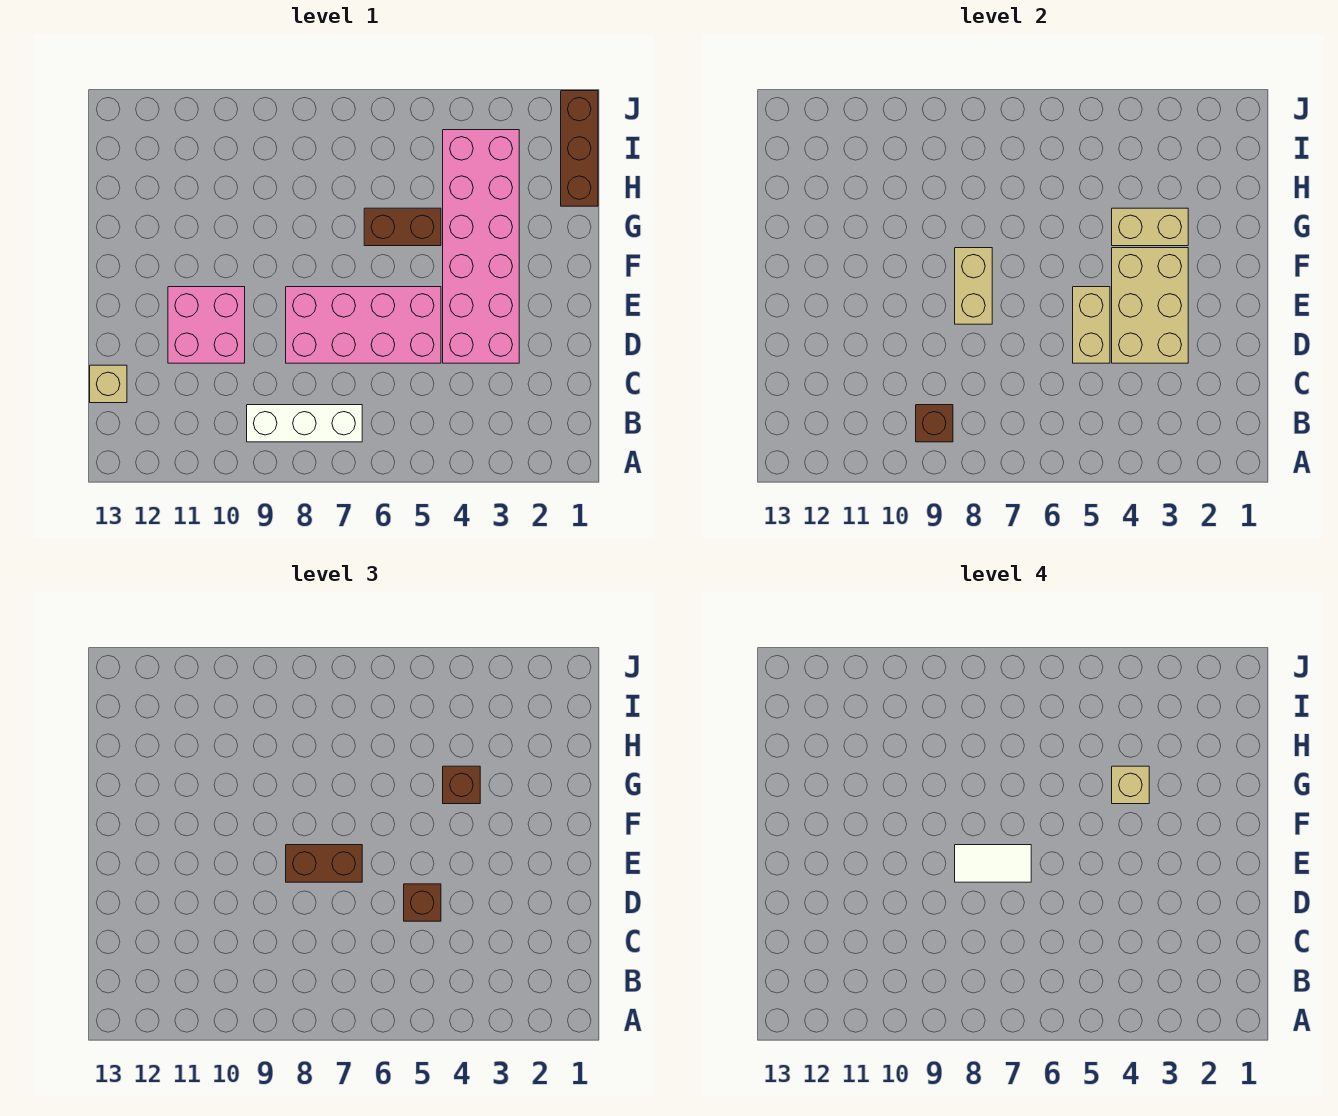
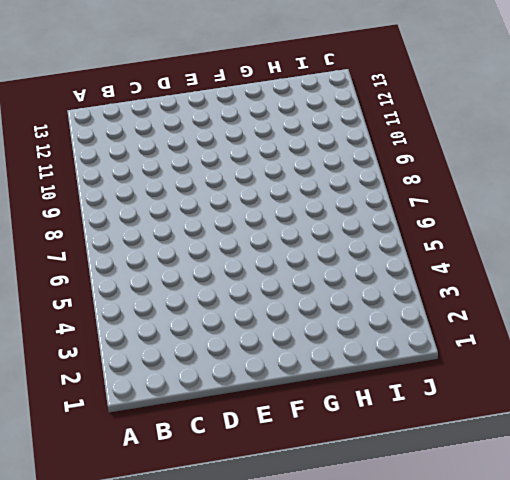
none -> white 1x3 brick [247,405,362,442]
none -> tan 1x1 brick [90,365,127,403]
none -> pink 2x6 brick [443,130,519,363]

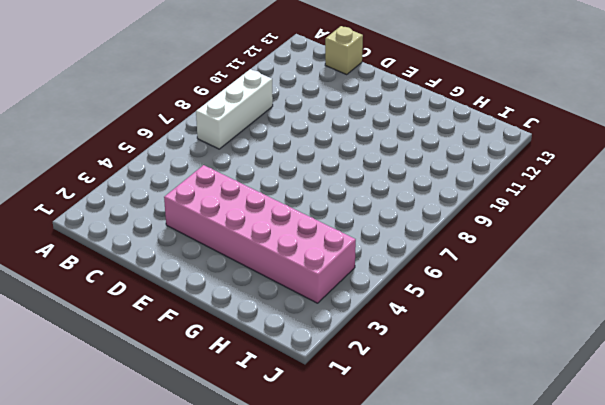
none -> pink 2x4 brick [286,287,441,363]
none -> pink 2x2 brick [168,287,245,363]
none -> brown 1x2 brick [364,208,441,246]

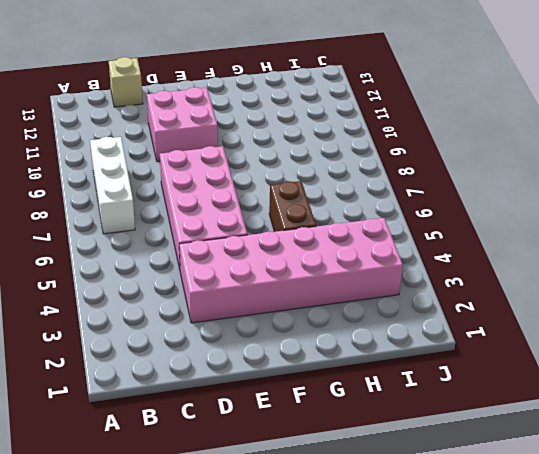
none -> brown 1x3 brick [561,91,598,206]
none -> brown 1x1 brick [916,405,953,442]
none -> tan 2x3 brick [1112,248,1188,363]

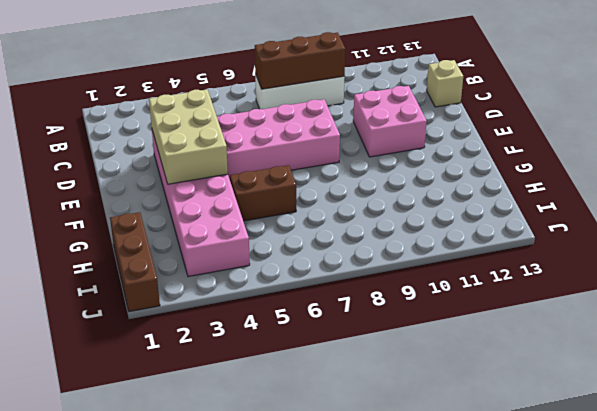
brown 1x3 brick [255,32,345,89] -> brown 1x1 brick [916,405,953,442]
none -> tan 1x2 brick [1073,287,1110,363]
none -> tan 1x2 brick [955,248,992,324]
none -> tan 1x2 brick [1112,208,1188,246]

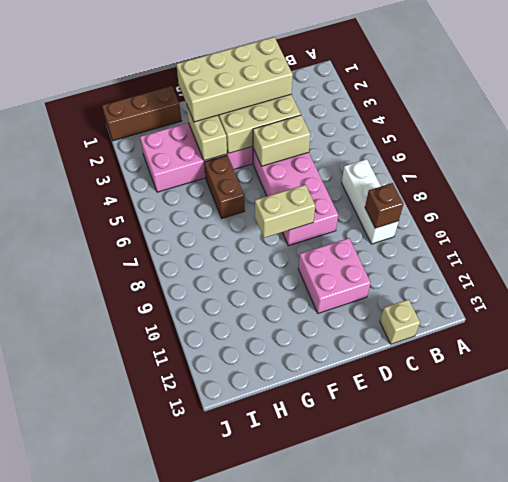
tan 2x4 brick [176,37,293,122] -> none
none -> brown 1x1 brick [404,884,441,921]
none -> brown 1x2 brick [286,845,362,882]
none -> brown 1x1 brick [443,766,480,804]

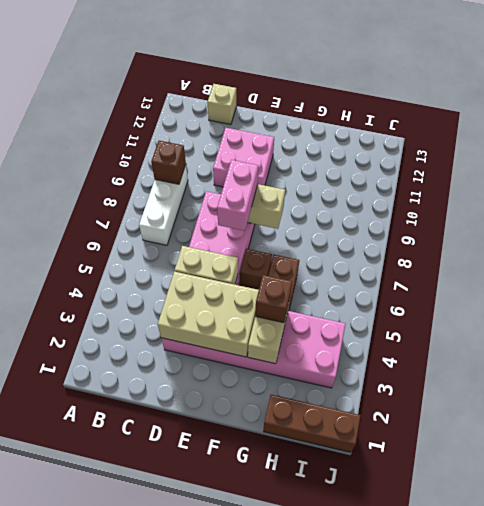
pink 1x2 brick [217,160,258,231] -> brown 1x2 brick [286,845,362,882]
brown 1x1 brick [240,249,272,290] -> brown 1x1 brick moved to [404,884,441,921]
none -> white 1x2 tile [955,845,1031,882]
none -> tan 1x1 brick [1112,766,1149,804]

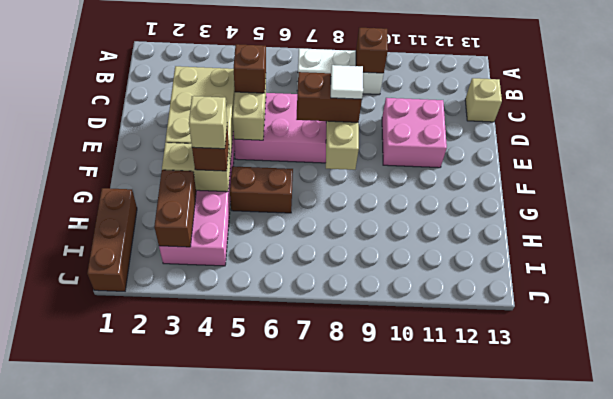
white 1x1 tile [331,65,363,99] -> white 1x2 tile [955,845,1031,882]
brown 1x2 brick [154,170,196,247] -> none

